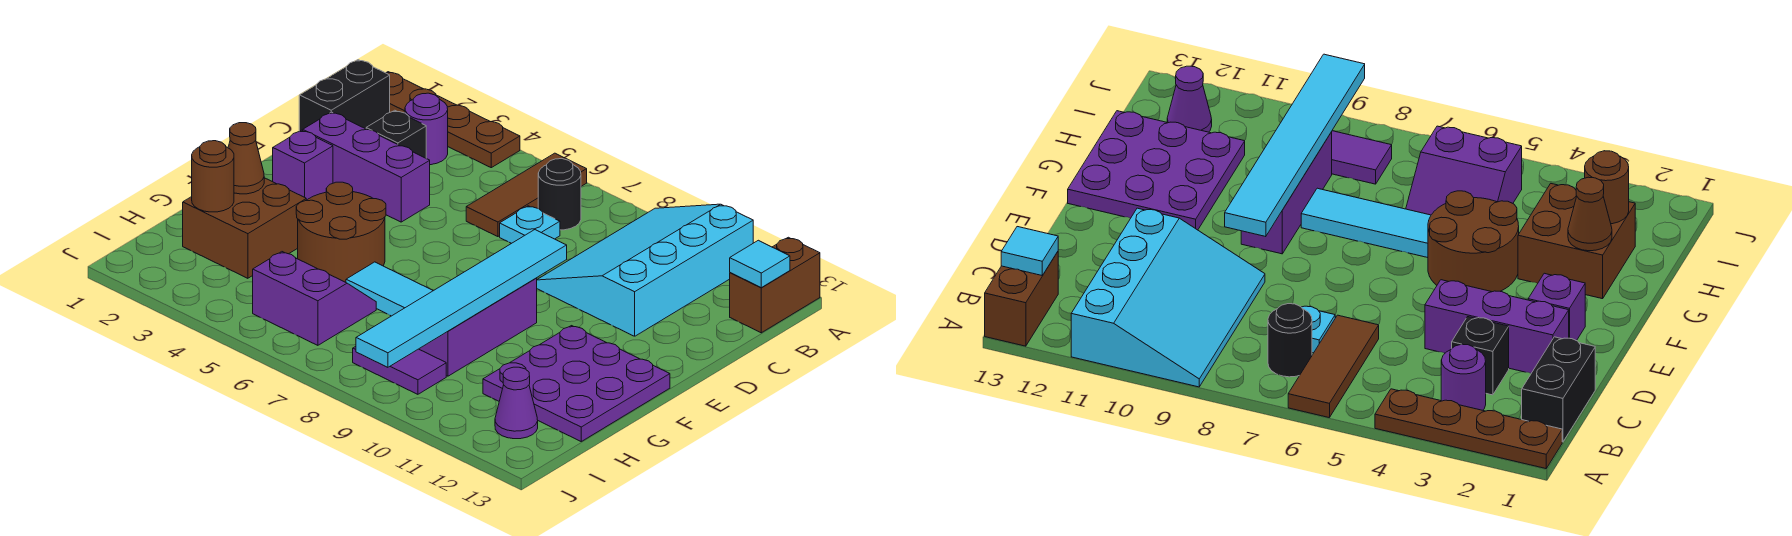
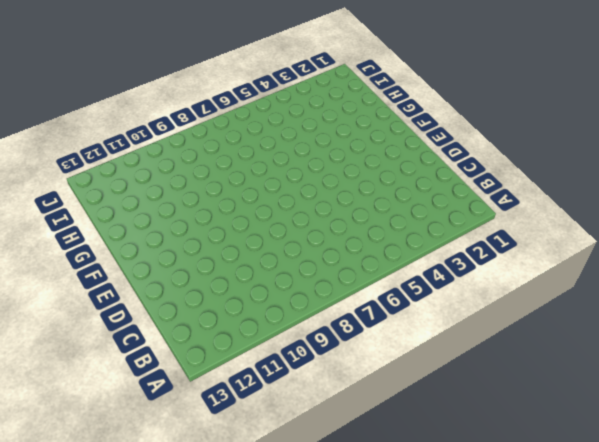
none -> brown 1x4 plate [386,72,520,168]
none -> brown 1x3 tile [466,153,587,237]
none -> cyan 3x4 slope [537,204,753,336]

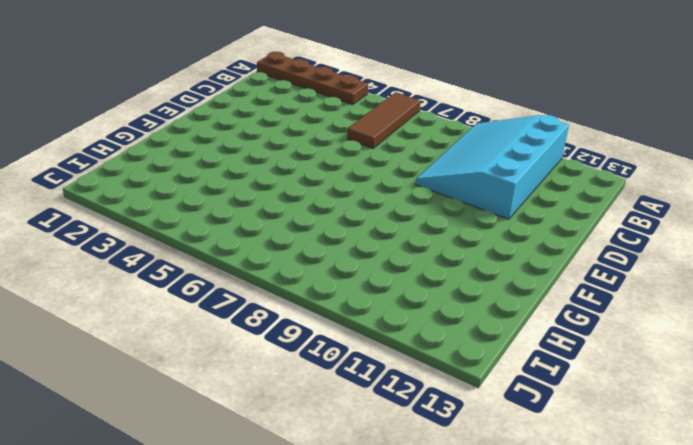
none -> brown 1x2 brick [730,237,820,333]
none -> black 1x2 brick [299,60,390,131]
none -> purple 1x1 round brick [405,93,448,165]

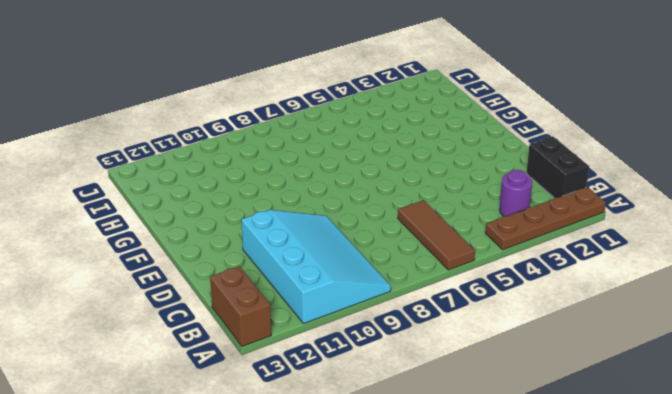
none -> black 1x1 round brick [538,159,581,230]
none -> black 1x1 brick [366,110,426,158]
none -> cyan 1x1 plate [500,206,560,243]

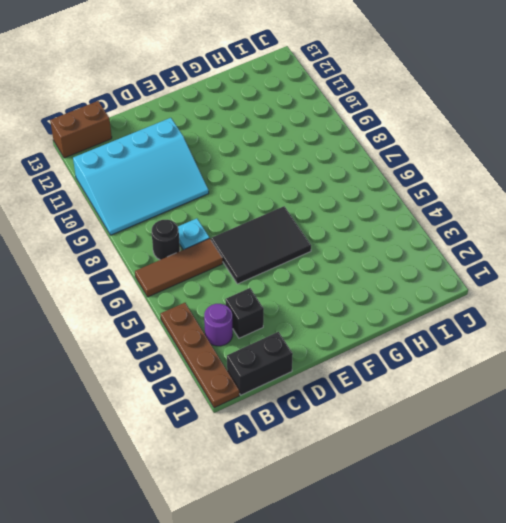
black 2x3 tile [211,206,311,284] -> brown 2x2 round brick [296,182,386,282]
none -> purple 1x3 brick [303,112,430,222]
none -> purple 1x1 brick [273,130,333,200]
none -> purple 1x3 brick [419,278,537,376]

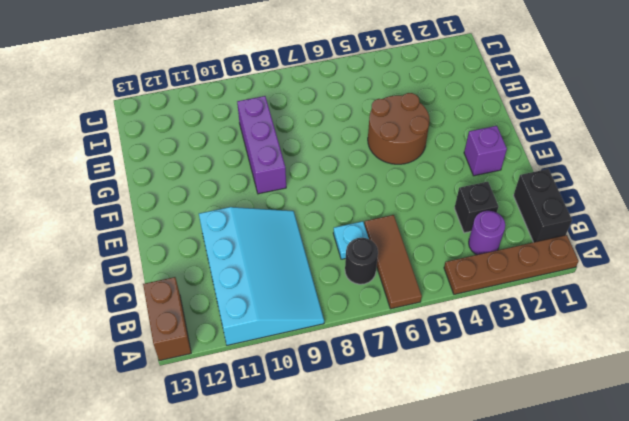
none -> purple 1x3 brick [303,112,430,222]
none -> purple 3x3 plate [483,326,670,441]
none -> brown 2x2 brick [183,178,306,278]

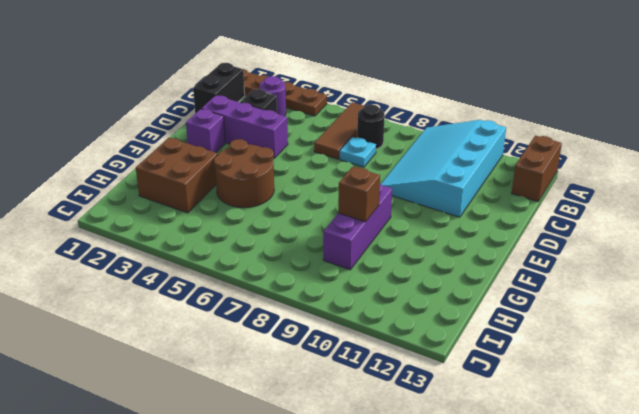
brown 1x1 brick [338,167,380,222] -> cyan 1x6 tile [356,230,567,367]
none -> purple 3x3 plate [483,326,670,441]
none -> cyan 1x3 tile [346,262,433,316]
none -> purple 2x2 slope [253,252,376,345]

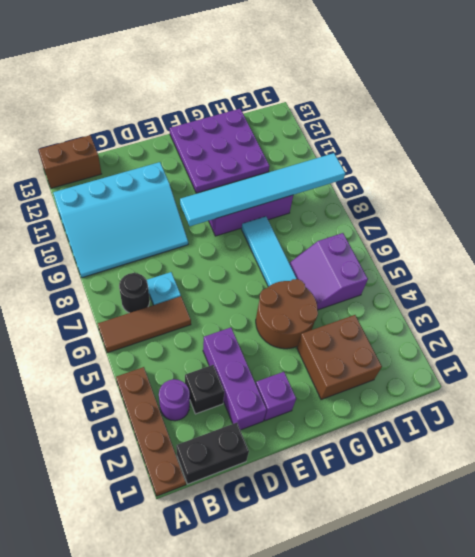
none -> purple 1x2 tile [353,347,446,394]
none -> purple 1x1 cone [495,367,538,439]
none -> cyan 1x1 tile [730,240,790,288]

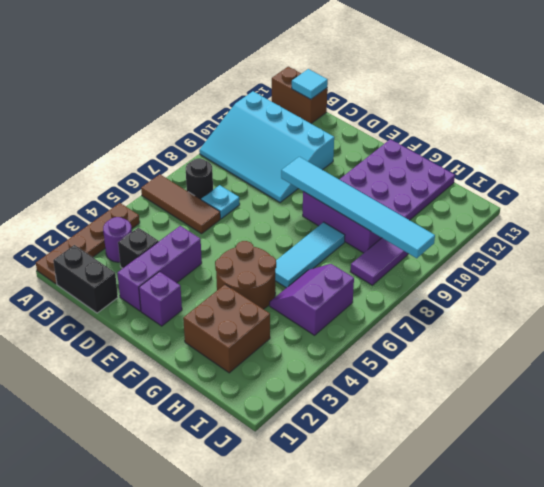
none -> purple 1x1 cone [495,367,538,439]
none -> brown 1x1 cone [228,123,264,194]
none -> brown 1x1 round brick [192,141,234,212]

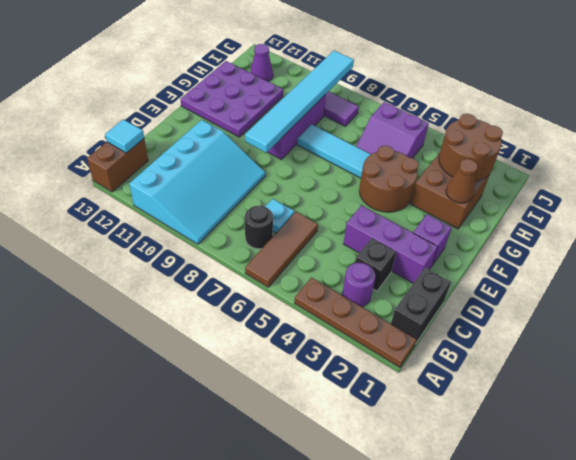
brown 2x2 round brick [439,114,503,181] -> brown 1x1 round brick [192,141,234,212]

